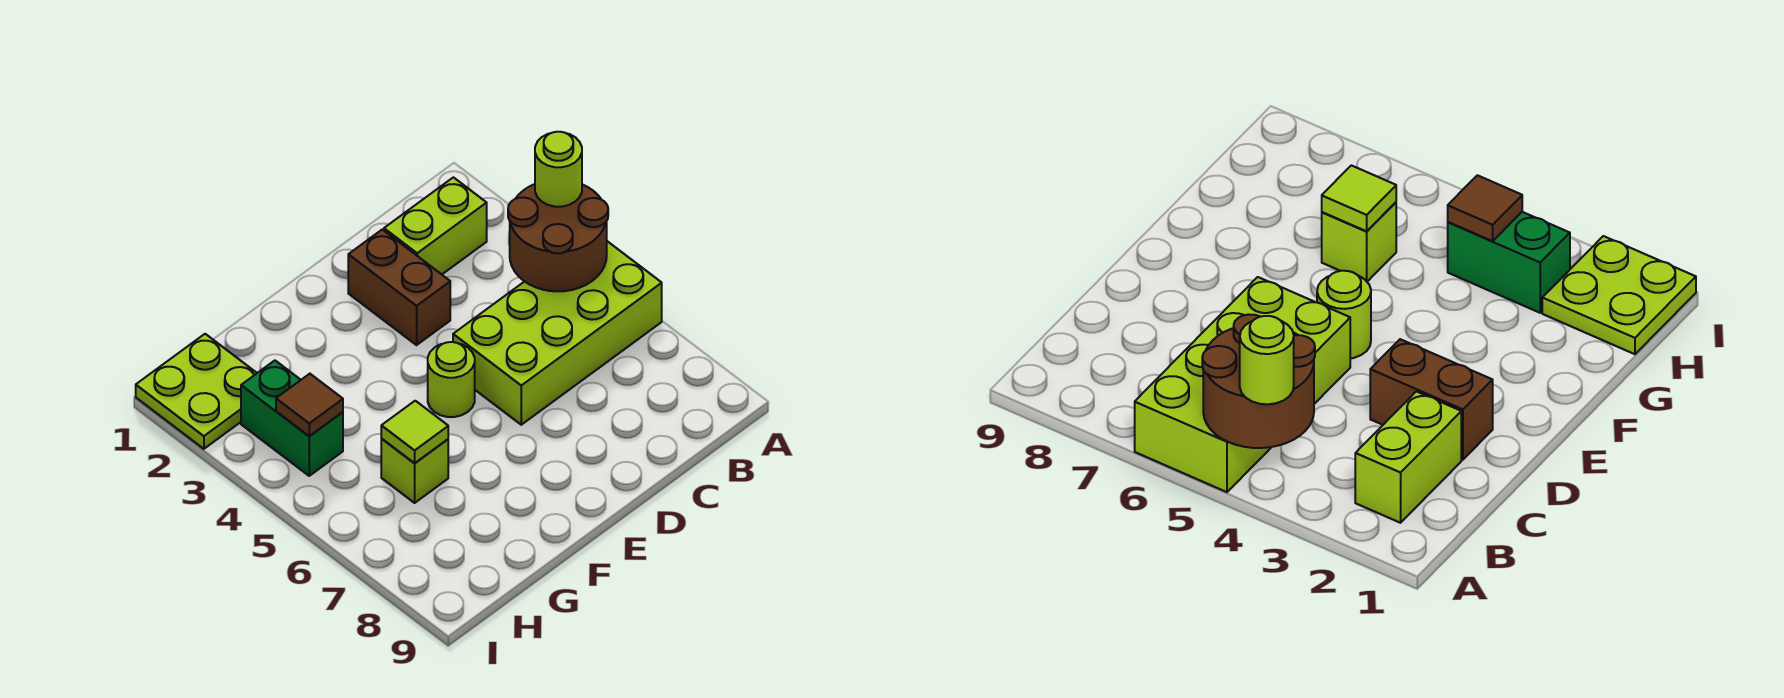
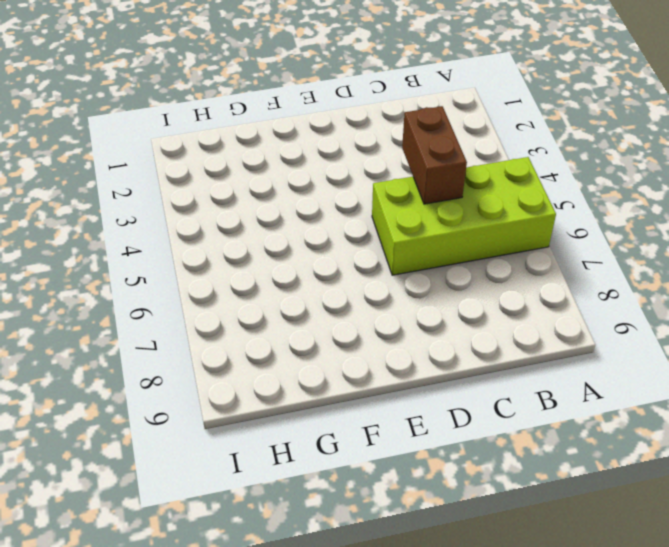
brown 1x2 brick [402,106,467,204] -> brown 1x2 brick moved to [348,230,450,345]
none -> lime 1x2 brick [384,177,487,274]
none -> lime 1x1 round brick [428,342,475,417]

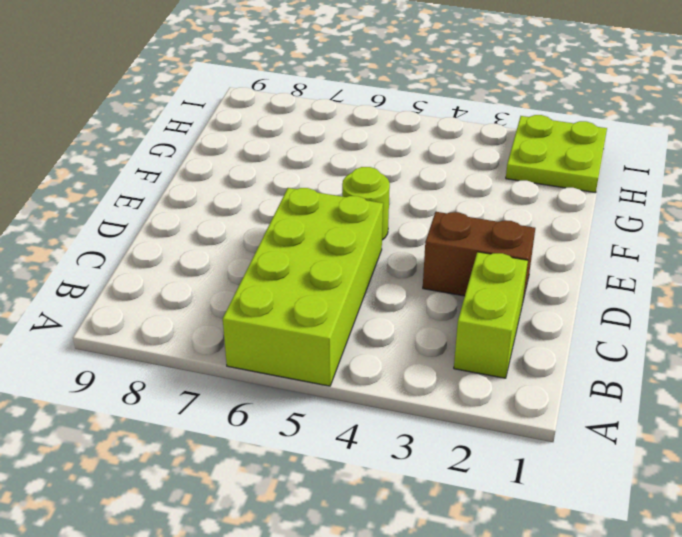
none -> lime 1x1 brick [381,439,448,503]
none -> green 1x2 brick [241,361,343,476]

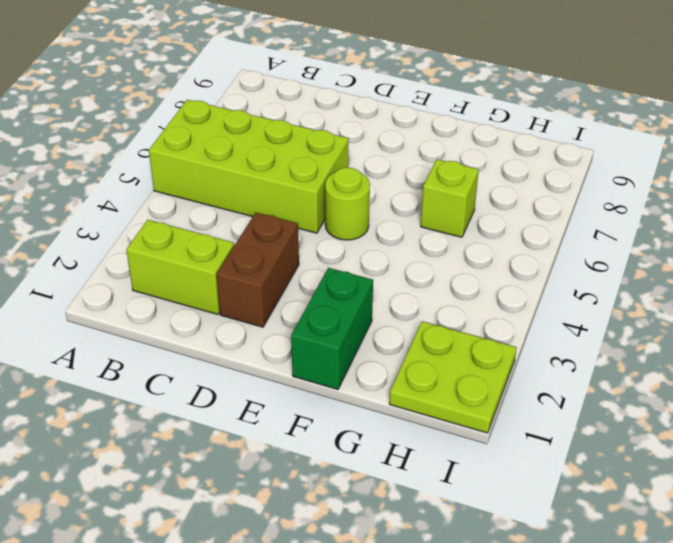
green 1x2 brick [291,268,373,389] -> green 1x2 brick moved to [241,361,343,476]
none -> brown 2x2 round brick [508,184,608,292]
none -> lime 1x1 tile [381,401,448,463]

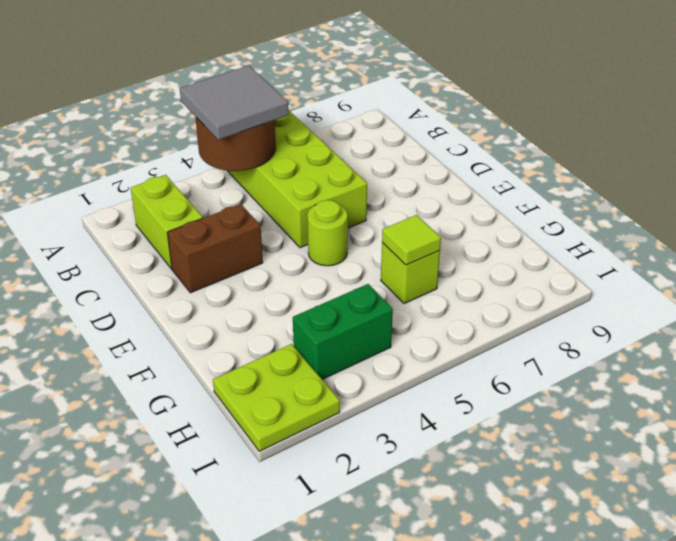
grey 2x2 tile [180,65,289,140] -> lime 1x1 round brick [535,132,582,207]
none -> brown 1x1 tile [276,374,343,436]

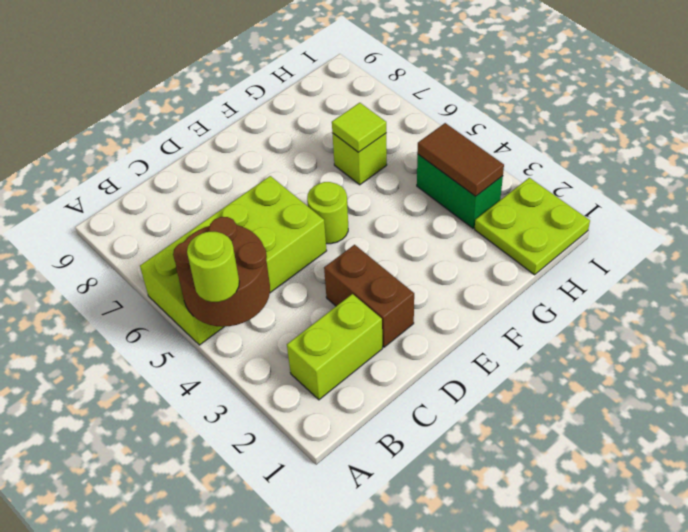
brown 1x2 tile [417,123,504,196] -> brown 1x1 tile [276,374,343,436]

